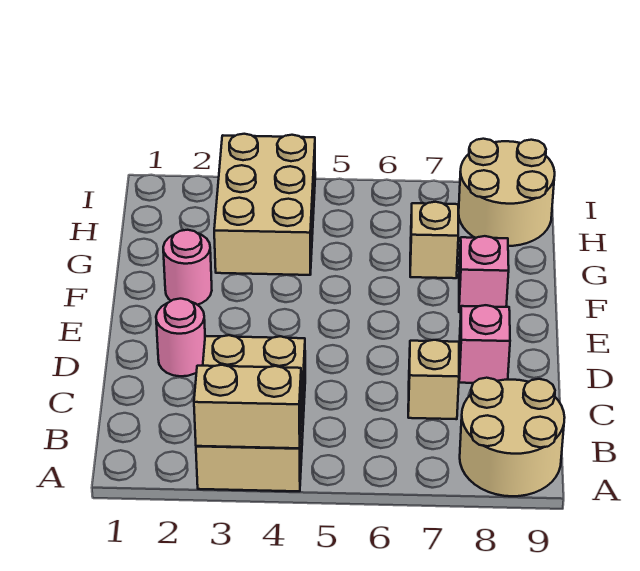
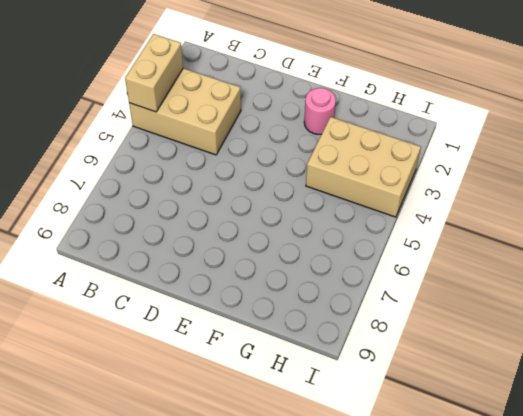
none -> tan 2x2 round brick [460,378,565,496]
none -> tan 1x1 brick [408,340,459,419]

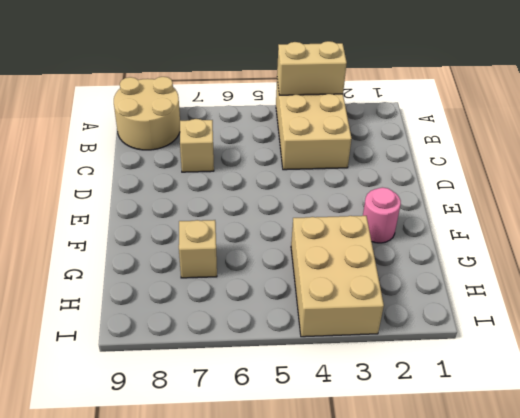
none -> pink 1x1 round brick [156,299,205,376]
none -> pink 1x1 brick [459,305,510,383]

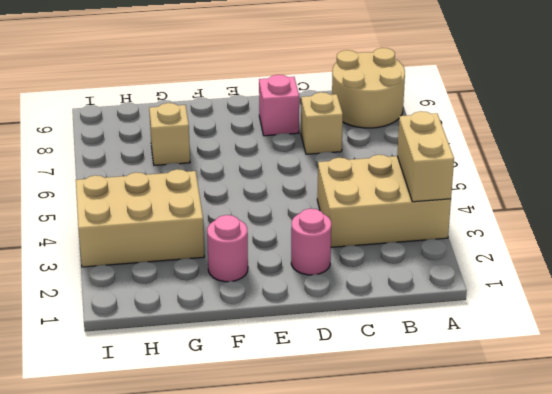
none -> pink 1x1 brick [459,236,509,312]
none -> tan 2x2 round brick [459,139,555,246]

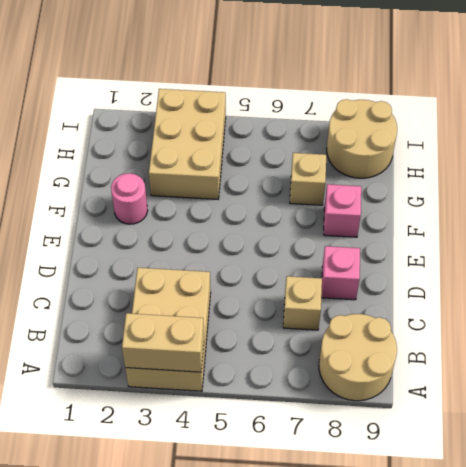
none -> pink 1x1 round brick [156,299,205,376]

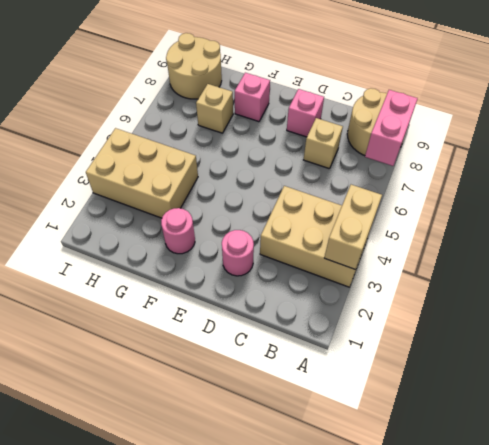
pink 1x2 brick [365,90,418,166] -> none

